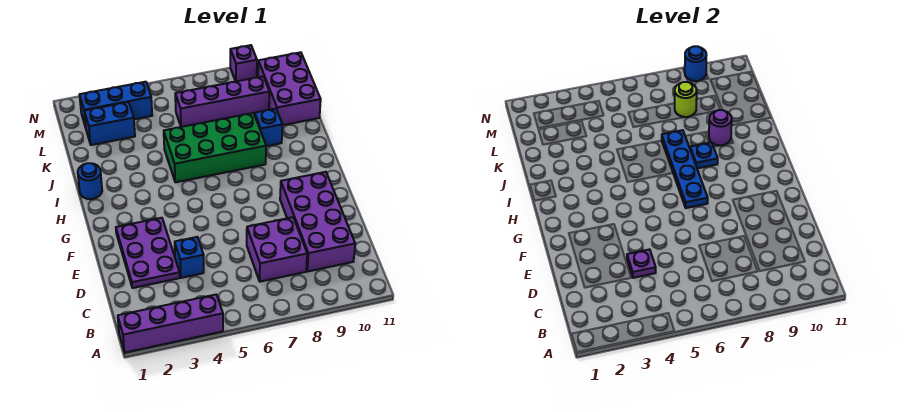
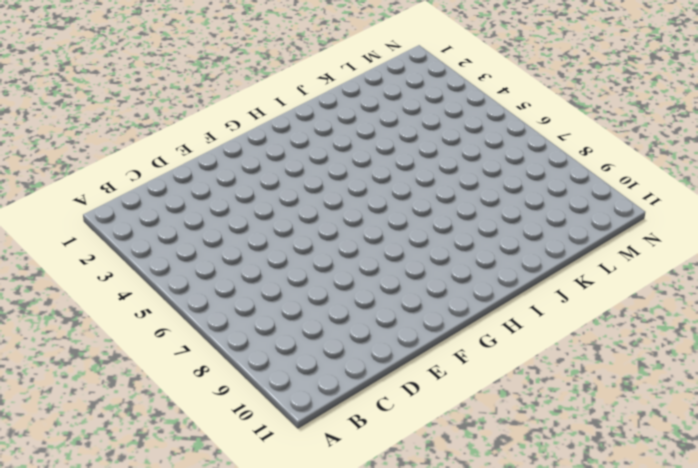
none -> purple 1x4 brick [118,295,223,353]
none -> purple 2x2 brick [247,217,307,282]
none -> purple 2x4 brick [280,172,355,272]

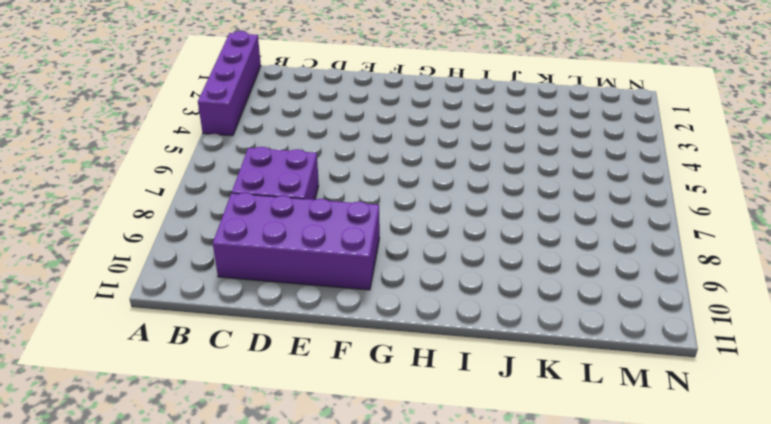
none -> purple 2x3 plate [116,218,180,288]
none -> blue 1x1 brick [175,237,204,278]
none -> blue 1x1 round brick [78,163,102,199]

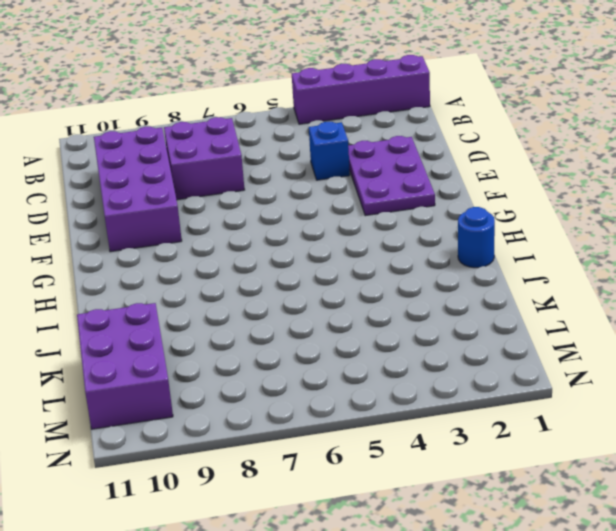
none -> green 2x4 brick [164,113,266,182]
none -> blue 1x1 brick [255,109,282,146]
none -> blue 1x2 brick [84,102,135,145]

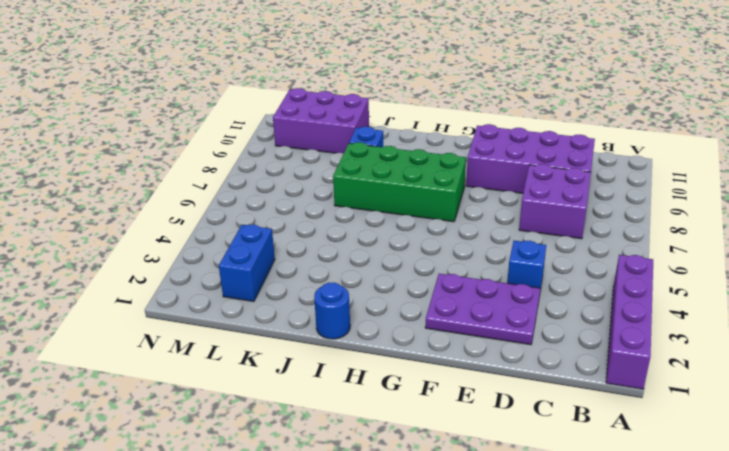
green 2x4 brick [333,142,466,222] -> green 2x4 brick turned to [164,113,266,182]
none -> purple 1x4 brick [175,76,269,127]
none -> blue 1x3 brick [80,82,152,127]
none -> purple 1x1 brick [230,45,257,82]

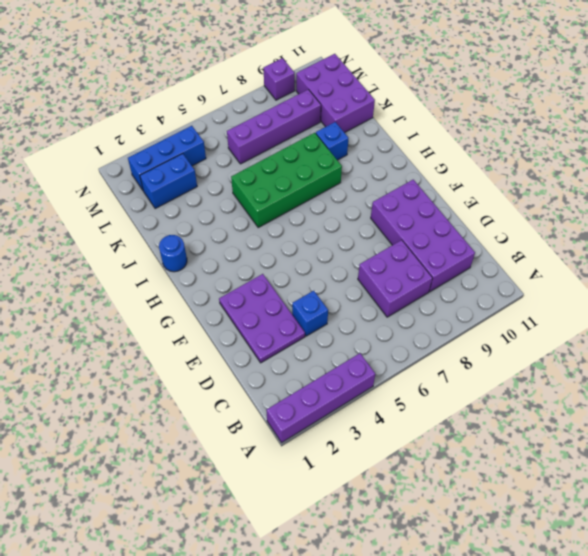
none -> purple 1x1 plate [627,249,656,278]
none -> blue 1x4 plate [662,130,708,208]
none -> blue 1x1 plate [690,142,718,168]

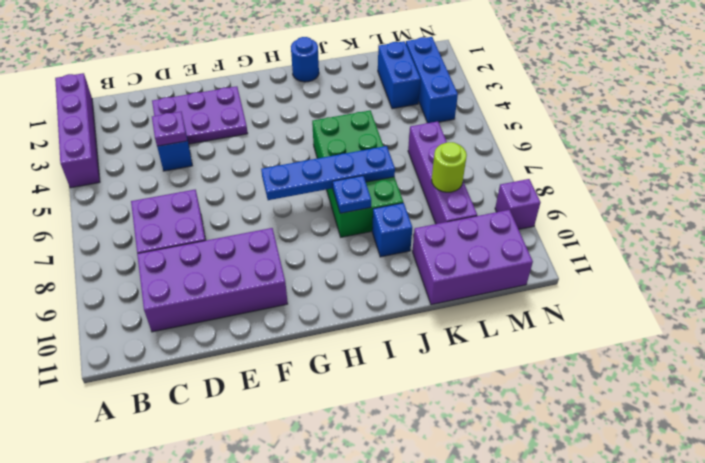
none -> purple 1x1 round brick [709,110,732,145]
none -> blue 1x1 round brick [685,46,706,81]

